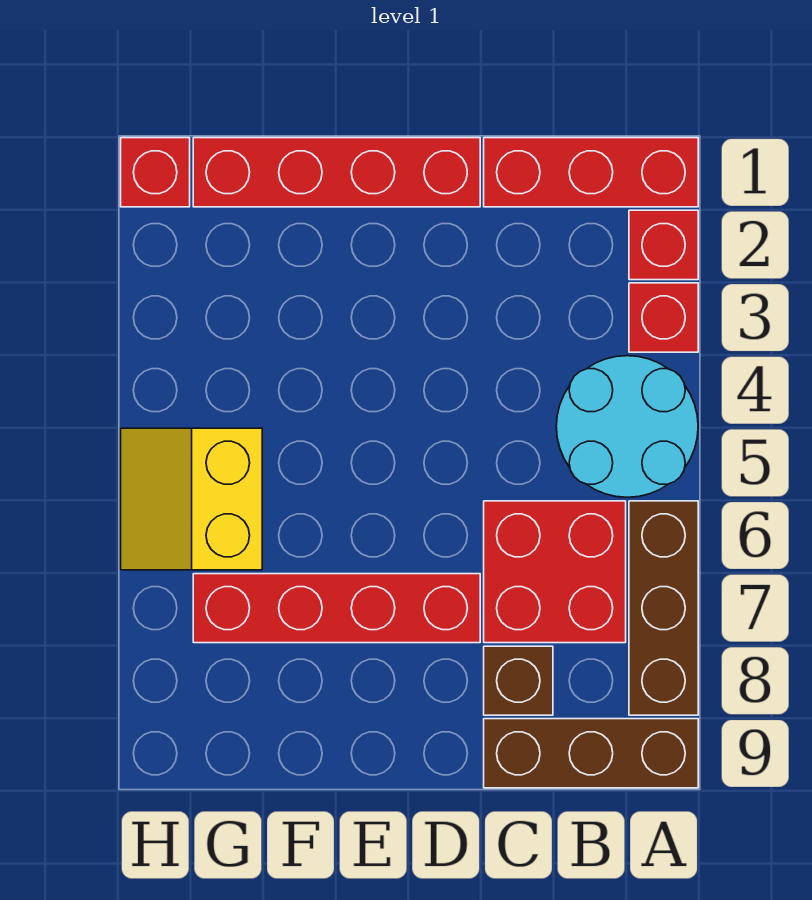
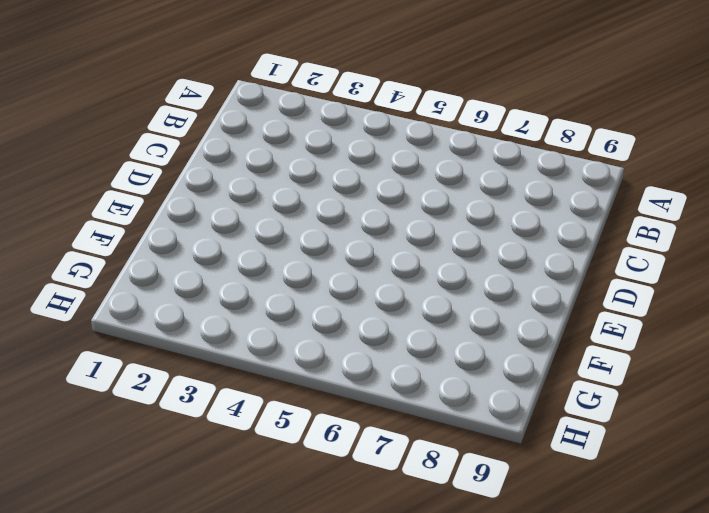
none -> red 1x3 brick [484,138,698,207]
none -> red 1x1 brick [629,210,698,280]
none -> red 1x1 brick [629,283,698,352]

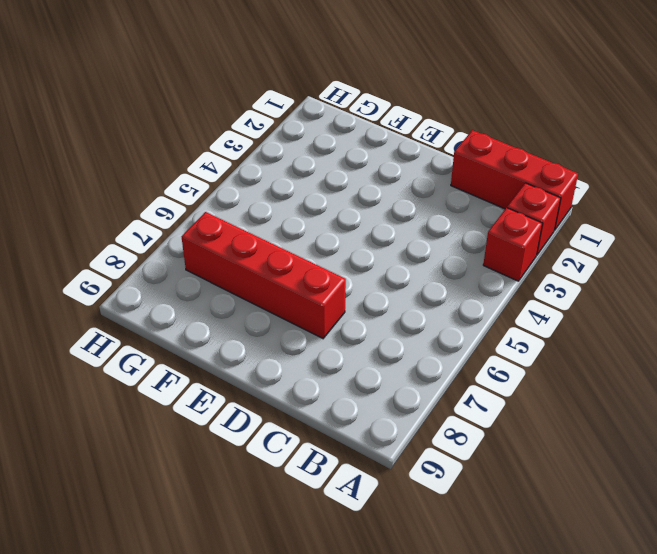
none -> cyan 2x2 round brick [556,356,698,497]
none -> brown 1x3 brick [629,501,698,715]
none -> brown 1x3 brick [484,719,698,788]

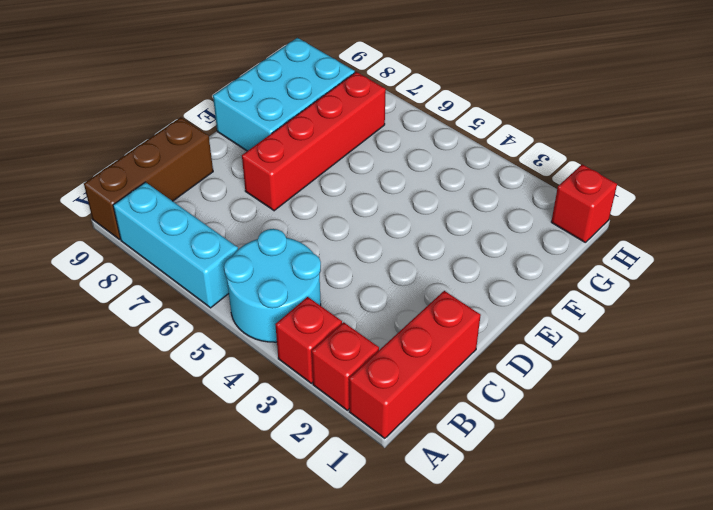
cyan 1x3 brick [113,182,238,308] -> brown 1x3 brick [629,501,698,715]
cyan 2x3 brick [213,38,355,151] -> none
none -> red 2x2 brick [484,501,626,643]
none -> brown 1x1 brick [484,646,553,715]
none -> red 1x4 brick [193,138,480,207]

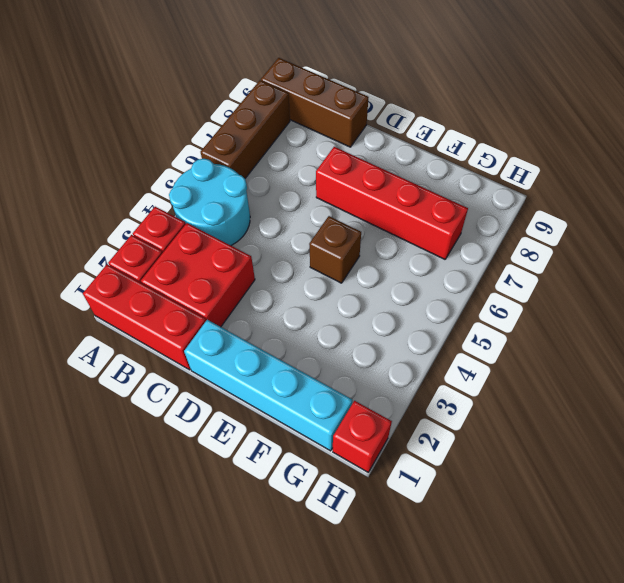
red 2x2 brick [141,223,255,327] -> red 2x2 brick moved to [484,501,626,643]
cyan 1x4 brick [184,320,352,451] -> red 1x4 brick [193,138,480,207]
brown 1x1 brick [309,216,361,283] -> brown 1x1 brick moved to [484,646,553,715]
none -> yellow 2x2 slope [121,428,262,570]

